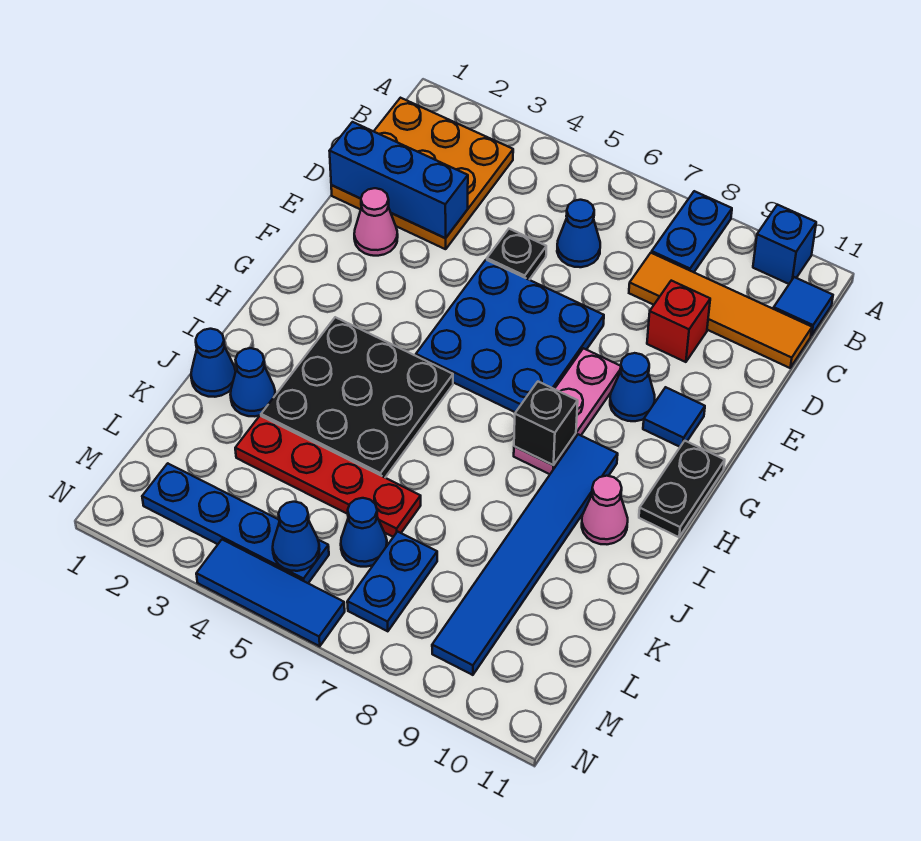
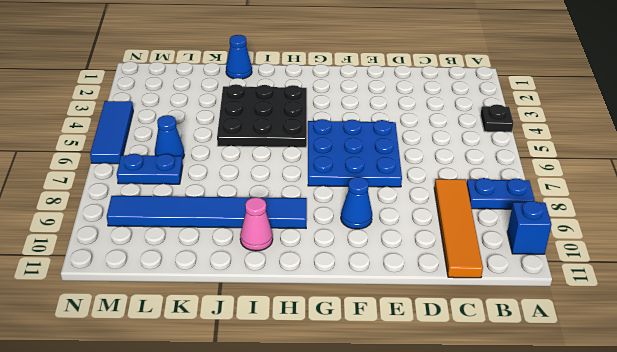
black 1x1 plate [480,104,514,132] -> black 1x1 plate moved to [487,229,546,280]
none -> orange 3x3 plate [331,98,513,249]
none -> blue 1x1 tile [774,277,833,336]
none -> blue 1x1 cone [557,200,600,267]

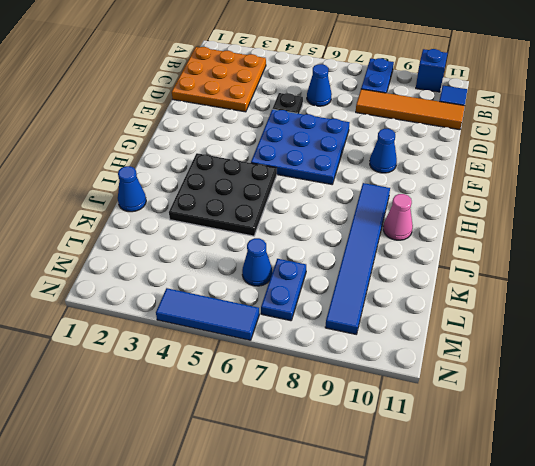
none -> red 1x1 brick [647,281,710,362]
none -> pink 1x1 cone [354,188,398,256]
none -> pink 1x3 plate [514,348,621,474]

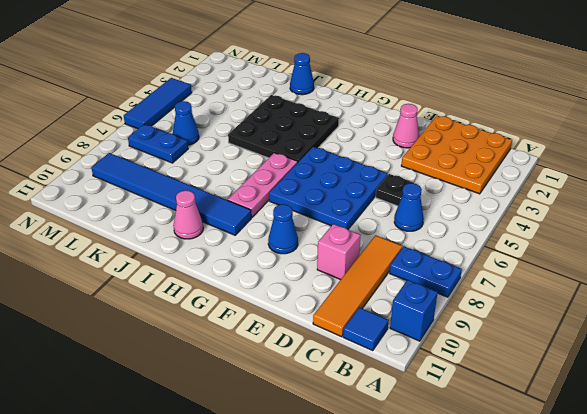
pink 1x1 brick [317,224,361,280] -> red 1x1 brick [647,281,710,362]
pink 1x3 plate [228,153,298,218] -> pink 1x3 plate turned to [514,348,621,474]
none -> blue 1x1 tile [643,387,705,447]
none -> black 1x2 plate [639,441,725,537]
none -> blue 1x1 cone [230,348,275,416]

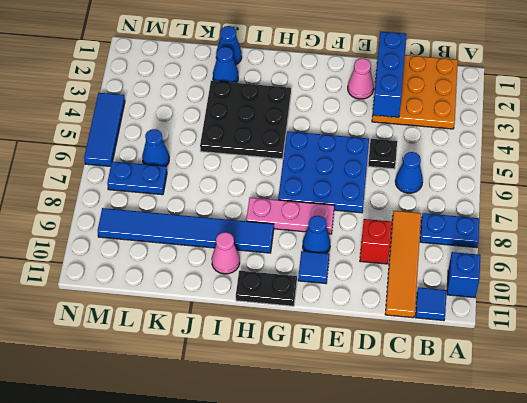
none -> red 1x4 plate [235,416,421,537]
none -> blue 1x4 plate [142,463,329,583]
none -> black 1x1 brick [514,382,578,465]

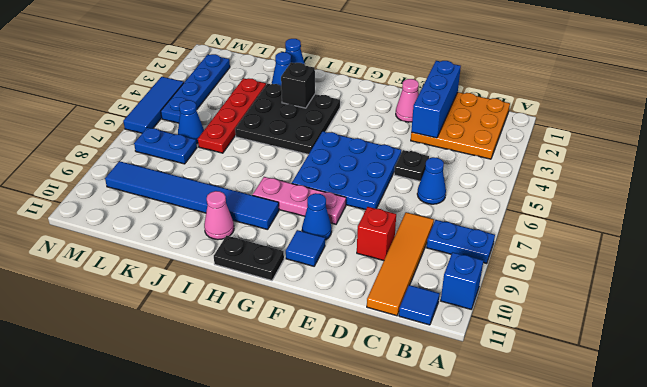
black 1x1 brick [281,63,315,108] -> black 1x1 brick moved to [514,382,578,465]
none -> blue 1x1 cone [273,502,320,571]

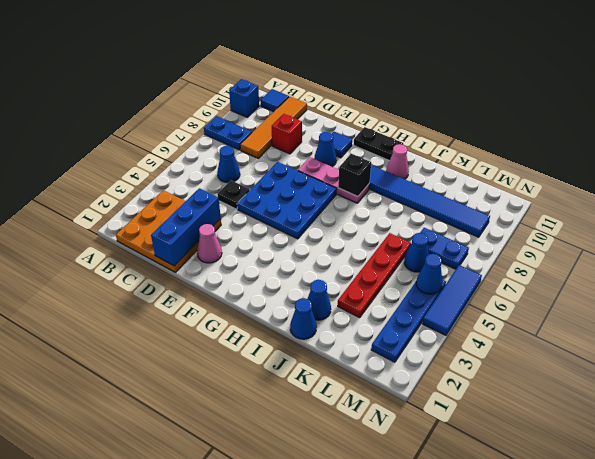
none -> black 3x3 plate [261,317,453,477]

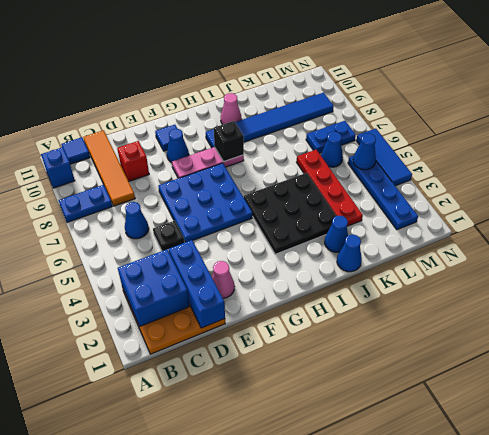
blue 2x2 brick [118,249,189,326] -> none
none -> black 1x2 plate [639,441,725,537]

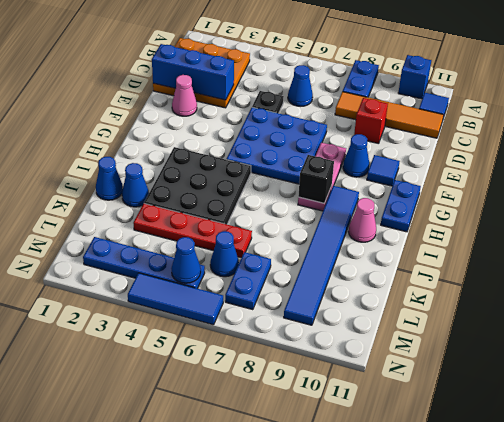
blue 1x2 plate [381,180,421,232] -> black 1x2 plate [639,441,725,537]

